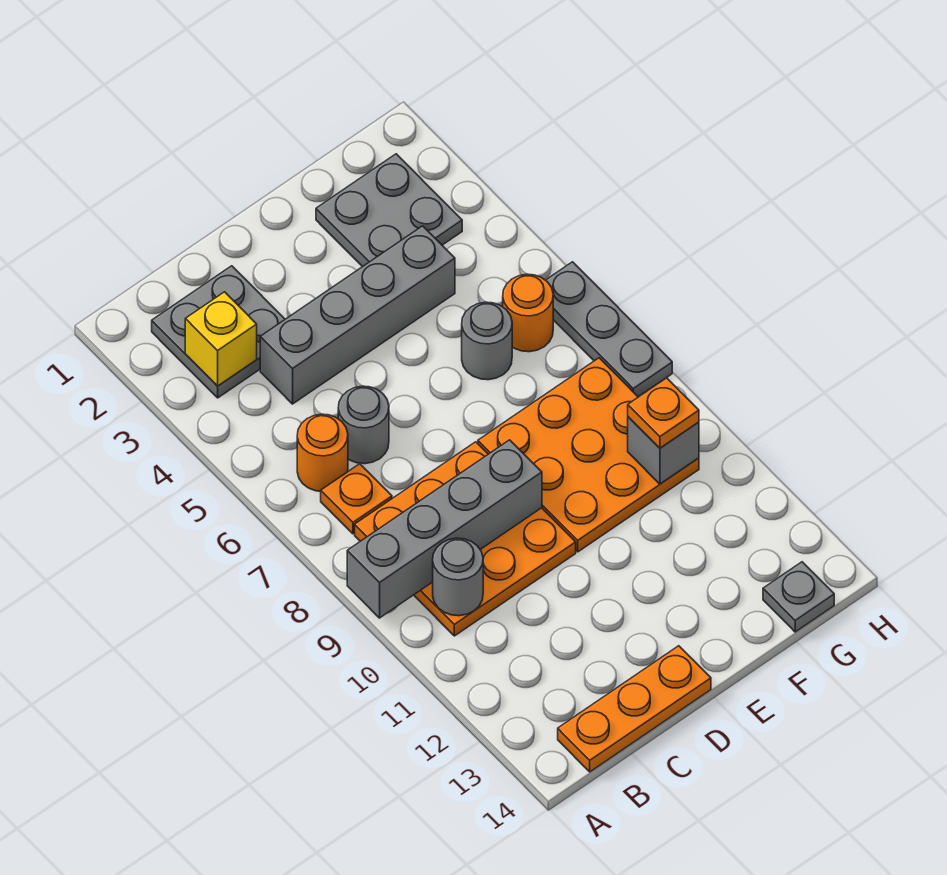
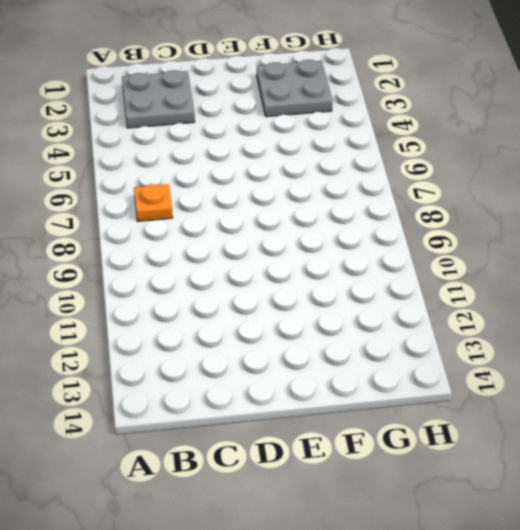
none -> orange 1x1 round brick [297,414,348,491]
none -> orange 3x3 plate [355,442,576,636]
none -> orange 1x3 plate [558,646,711,772]

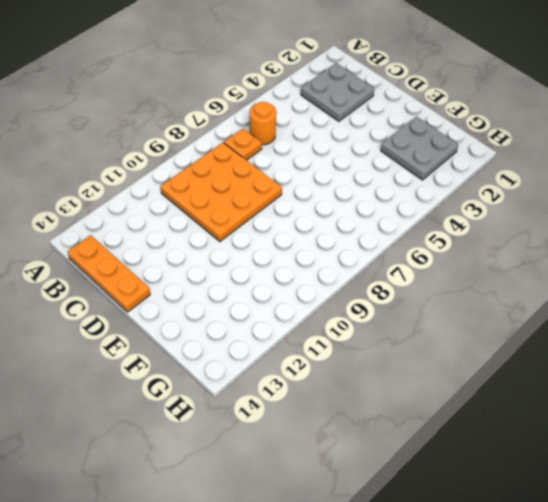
none -> grey 1x4 brick [260,226,455,404]
none -> grey 1x1 round brick [338,386,389,464]
none -> orange 3x3 plate [478,358,699,552]

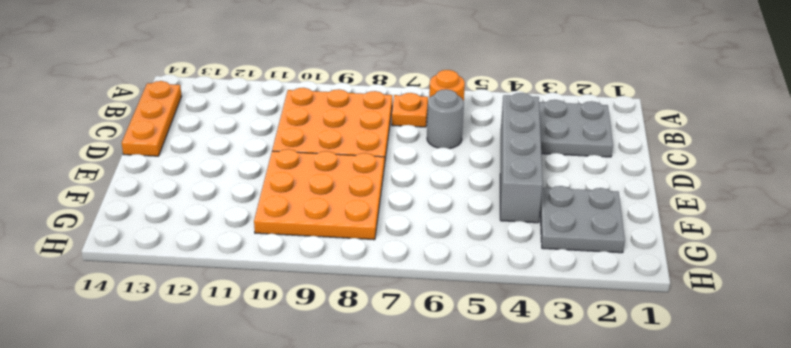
none -> grey 1x1 round brick [462,302,512,380]
none -> orange 1x1 round brick [503,274,553,352]
none -> grey 1x1 plate [763,562,834,632]

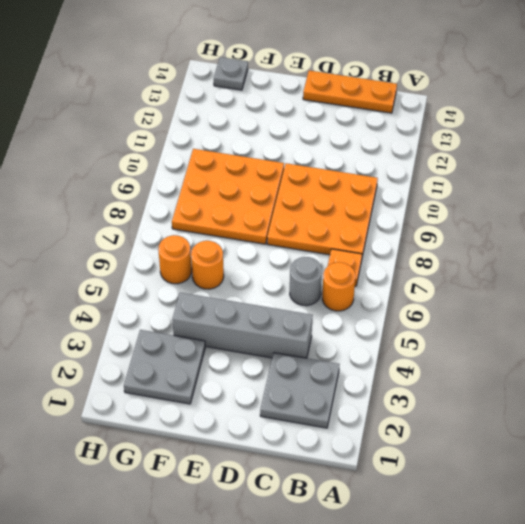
orange 1x1 round brick [191,241,224,289] -> grey 1x1 round brick [462,302,512,380]
none -> grey 1x3 plate [546,262,672,397]
none -> grey 1x4 brick [347,440,542,618]
none -> yellow 1x1 brick [185,292,257,386]

